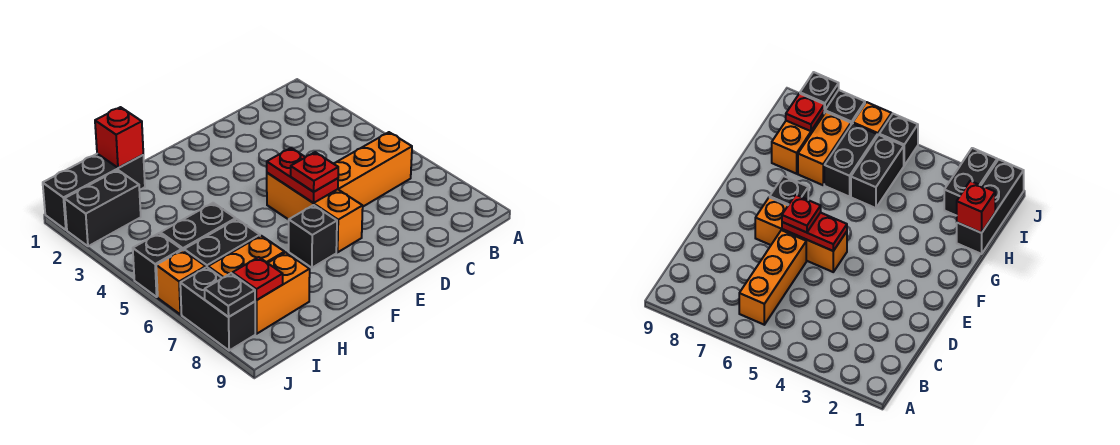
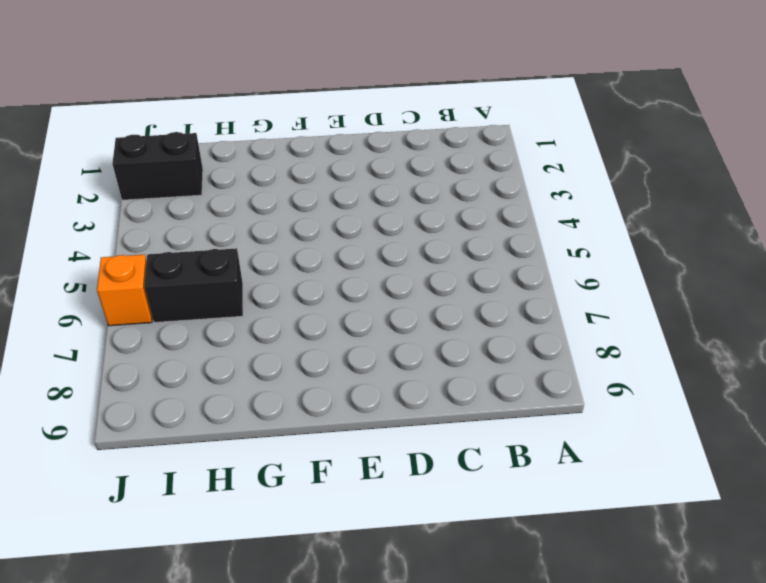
none -> orange 1x3 brick [333,132,412,206]
none -> orange 1x3 brick [267,173,363,252]
none -> black 1x1 brick [289,205,337,268]

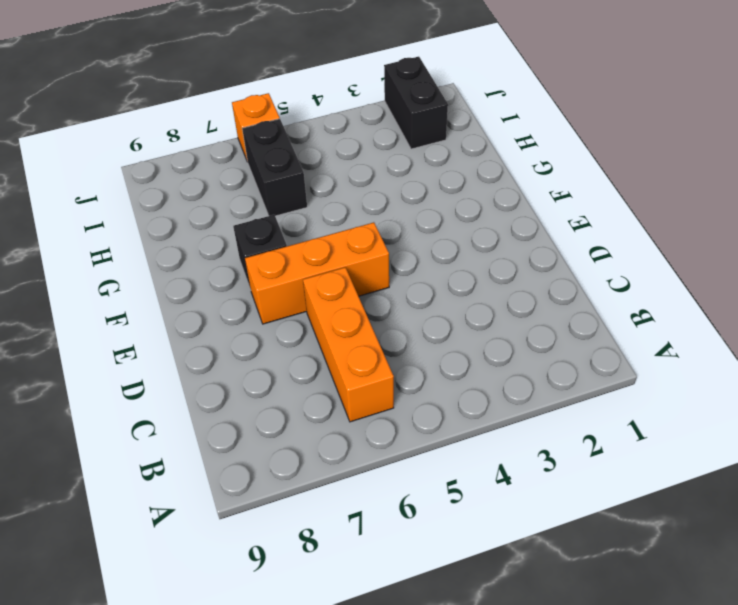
none -> black 1x3 brick [43,154,145,230]
none -> black 1x2 brick [160,203,236,250]
none -> orange 1x2 brick [208,236,285,278]

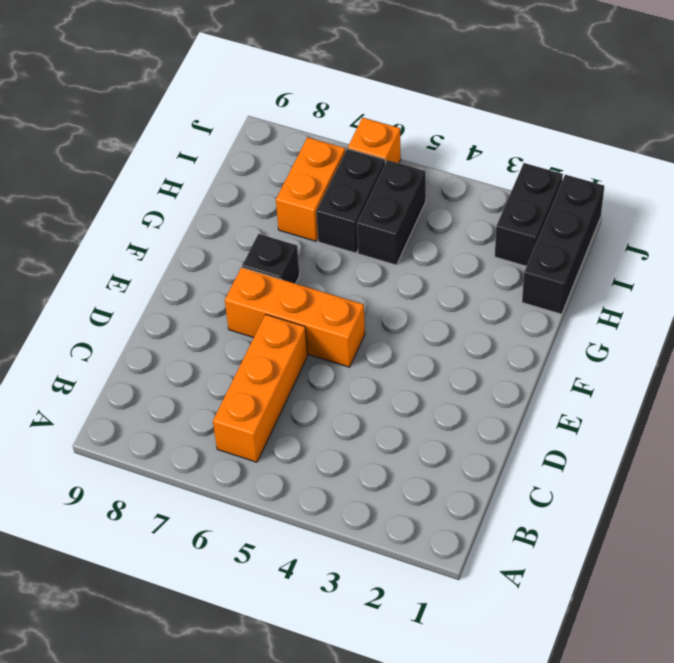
none -> orange 1x2 brick [255,252,310,334]
none -> black 1x1 brick [133,233,182,297]
none -> black 1x2 brick [180,267,255,350]

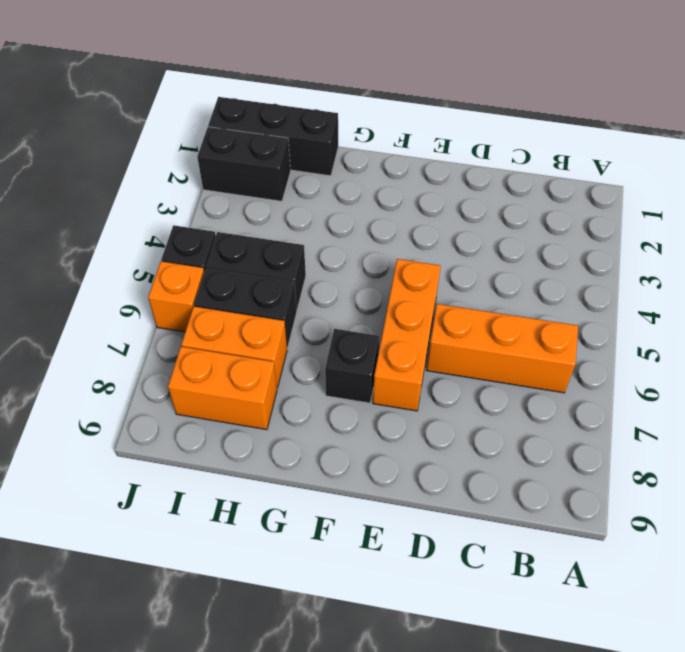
none -> black 1x2 brick [180,267,255,350]
none -> red 1x2 plate [267,148,338,203]
none -> red 1x1 brick [95,107,143,168]

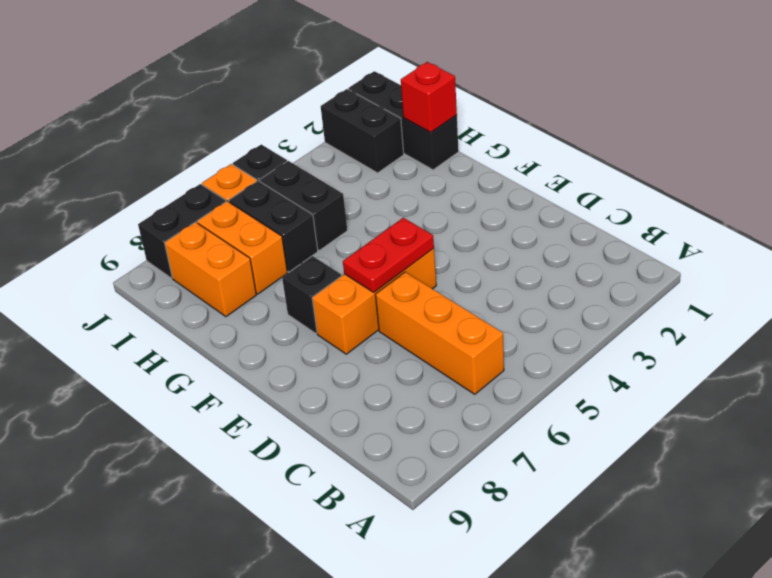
none -> red 1x1 plate [233,257,283,300]
none -> black 1x1 plate [205,273,255,317]
none -> red 1x1 plate [291,152,338,192]

